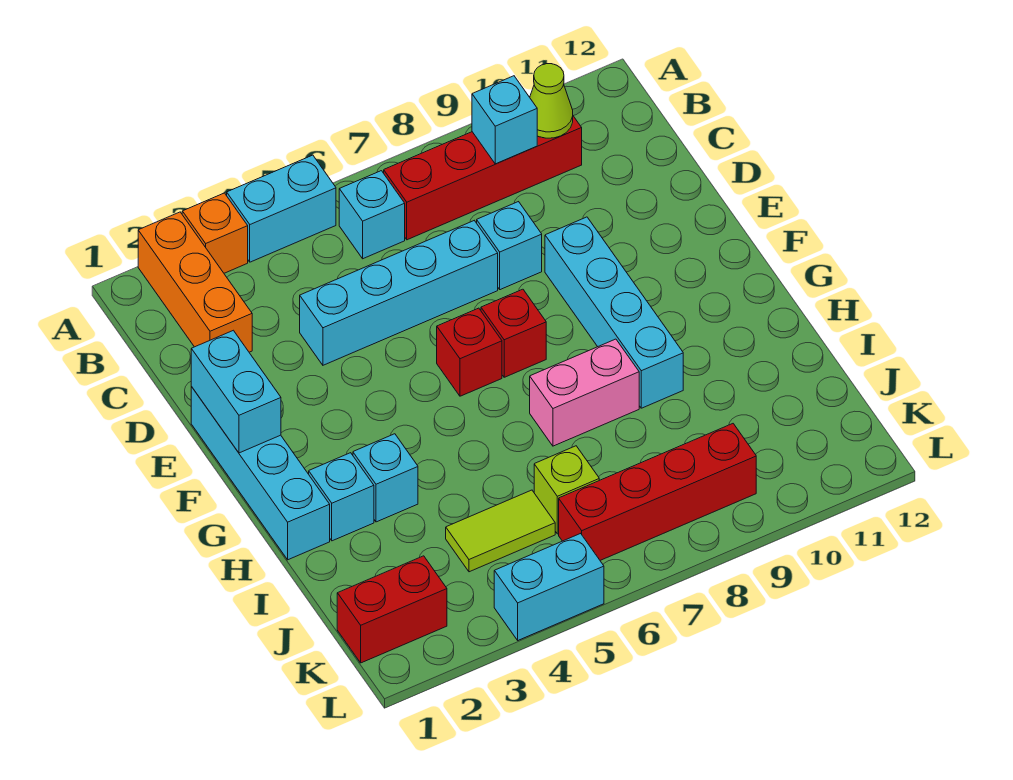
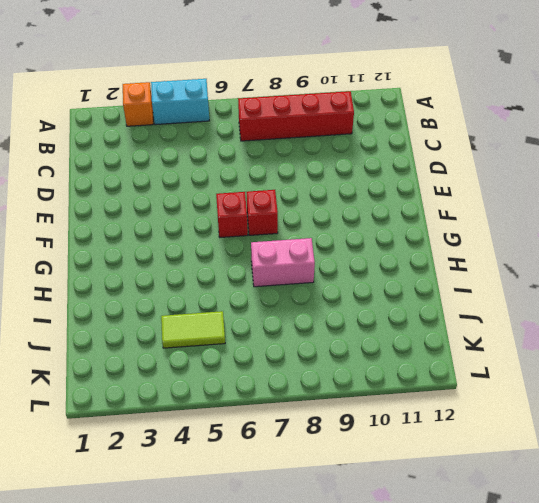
none -> orange 1x3 brick [138,212,252,352]
none -> cyan 1x1 brick [339,171,405,259]
none -> cyan 1x4 brick [300,221,498,365]

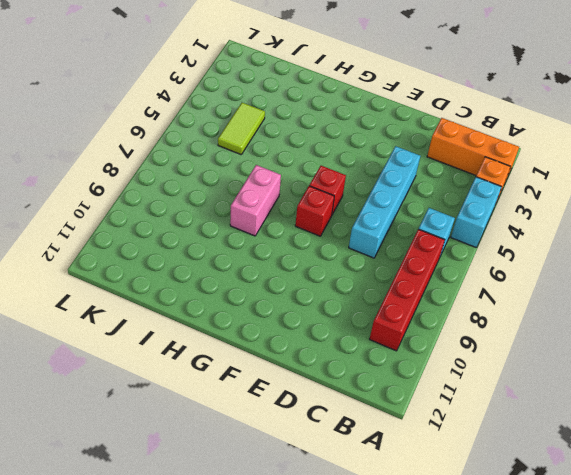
none -> cyan 1x1 brick [477,202,542,290]
none -> cyan 1x4 brick [191,387,330,560]
none -> cyan 1x4 brick [545,217,683,408]

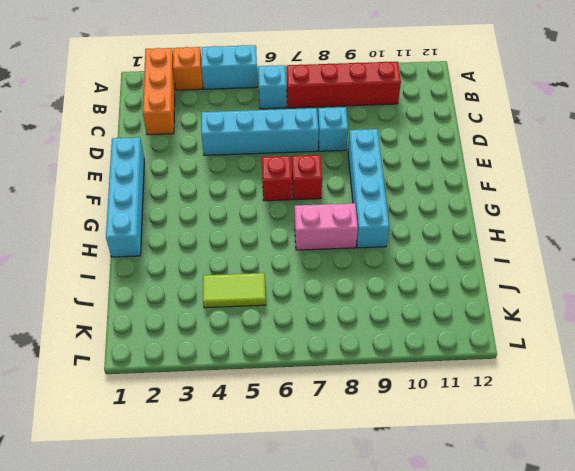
none -> cyan 1x1 brick [309,453,374,541]
none -> cyan 1x1 brick [353,434,418,522]
none -> lime 1x1 brick [534,446,599,534]

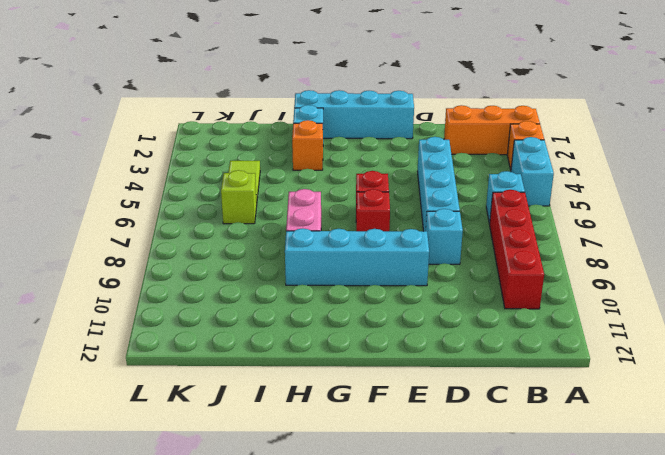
orange 1x1 brick [292,120,323,170] -> cyan 1x1 brick [353,434,418,522]
none -> red 1x2 brick [337,556,447,663]
none -> red 1x4 brick [559,424,756,560]
none -> cyan 1x2 brick [494,533,604,640]

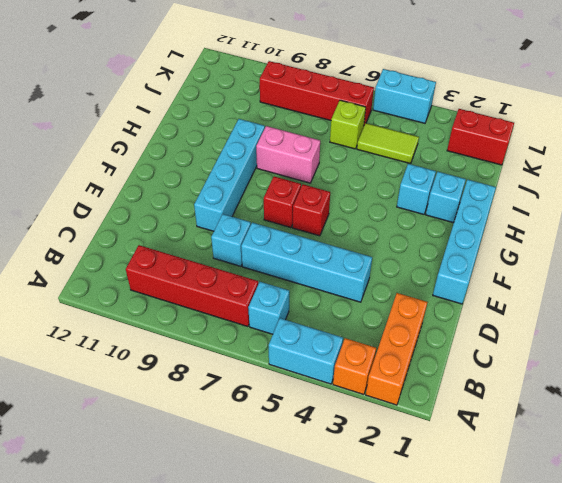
none -> cyan 1x1 brick [472,76,537,164]
none -> lime 1x1 cone [530,64,573,138]
none -> cyan 1x2 brick [191,330,281,453]

